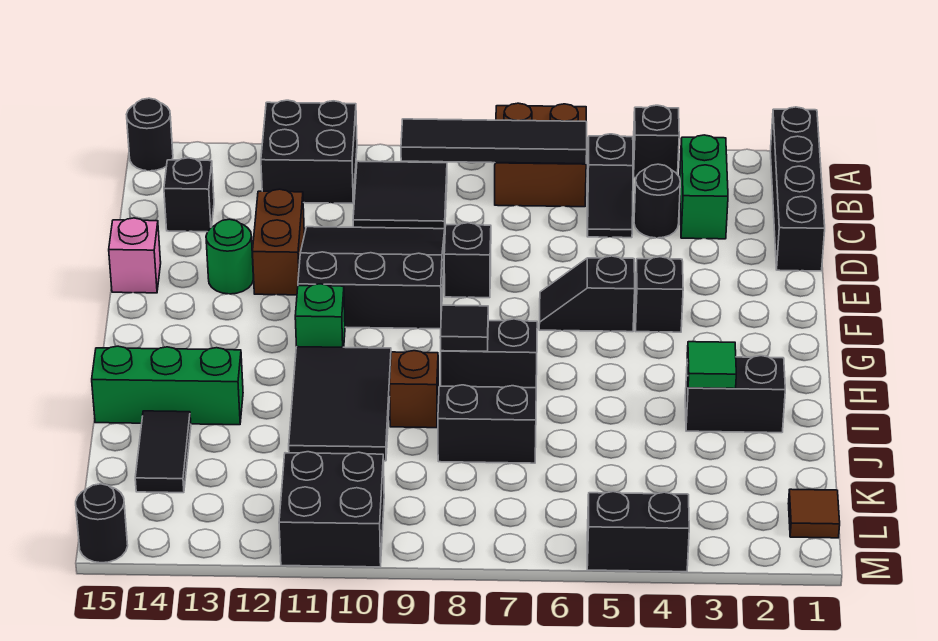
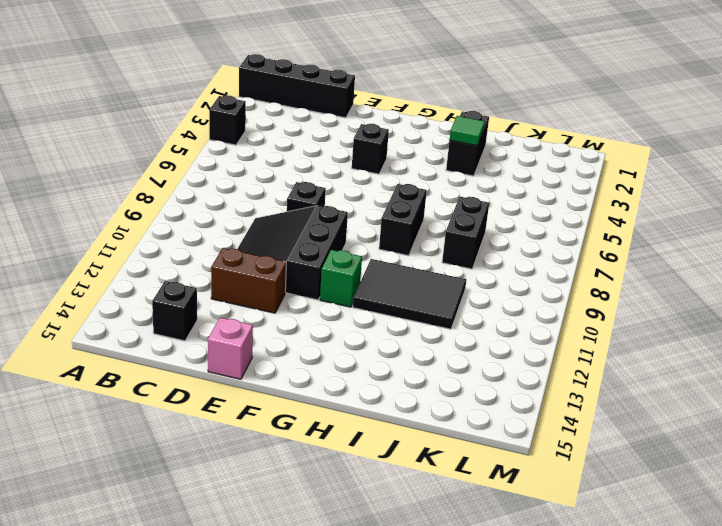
none -> brown 2x2 brick [495,103,586,207]
none -> black 2x2 brick [261,100,357,203]
none -> black 1x1 round brick [127,98,173,171]
none -> green 1x2 brick [680,135,728,239]

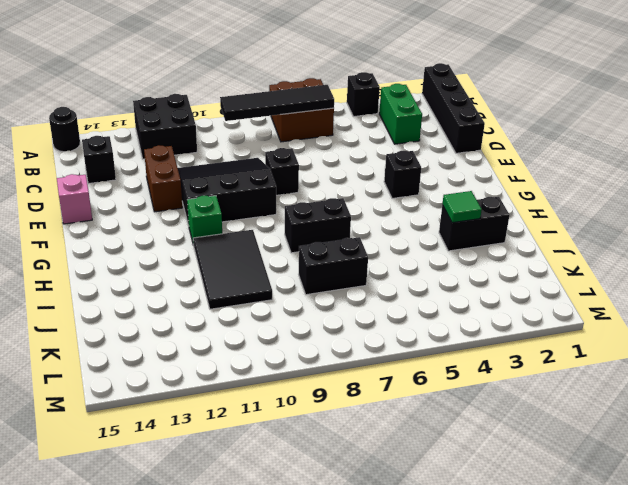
none -> black 1x2 slope [587,134,633,238]
none -> black 2x2 tile [353,161,447,229]
none -> black 1x1 round brick [634,164,680,238]
none -> green 1x1 round brick [206,219,253,294]

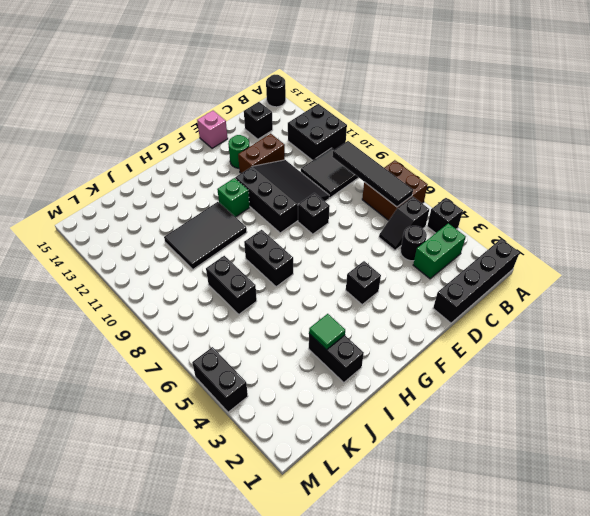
none -> black 1x2 slope [539,256,635,332]
none -> brown 1x1 brick [390,351,438,428]
none -> green 1x3 brick [92,346,243,425]
none -> black 1x2 tile [135,411,191,493]

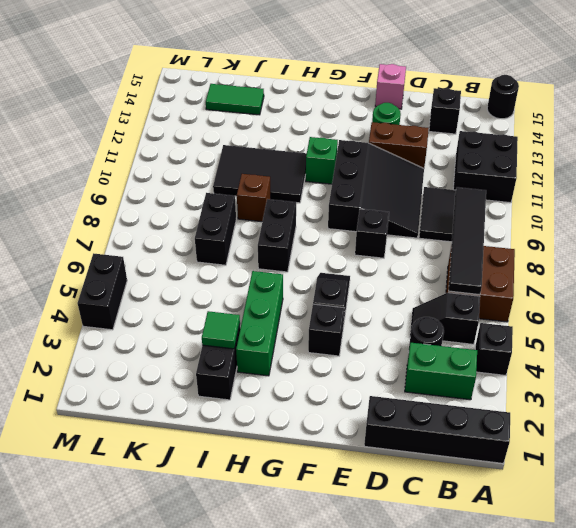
green 1x3 brick [236,271,283,376] -> green 1x3 brick moved to [92,346,243,425]
green 1x2 tile [206,84,264,115] -> black 1x2 tile [135,411,191,493]
none -> brown 1x1 tile [788,489,840,538]
none -> black 2x2 brick [279,452,384,567]
none -> black 1x1 round brick [76,484,128,563]
none -> black 1x1 tile [440,305,488,351]

